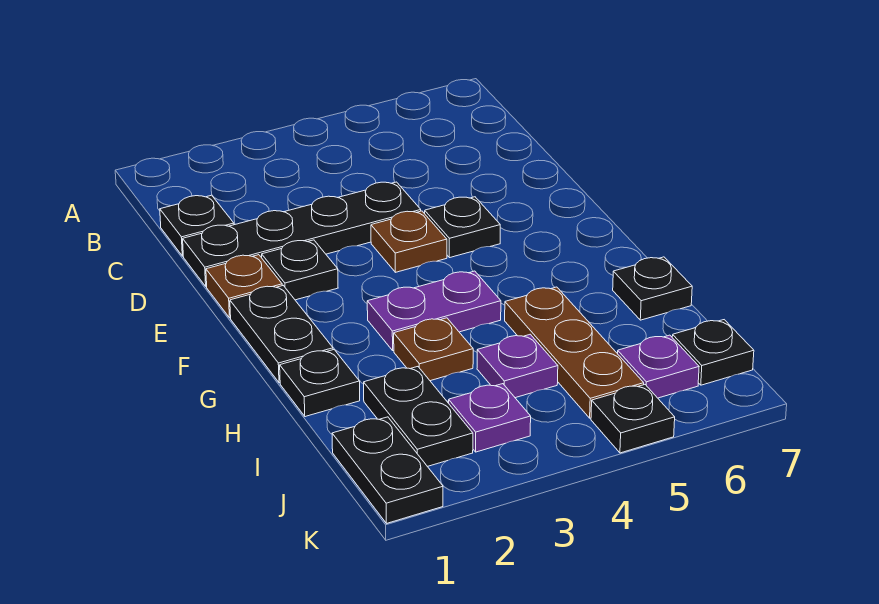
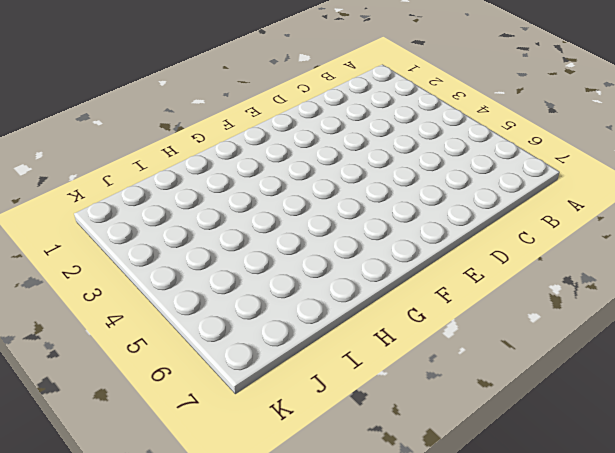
none -> black 1x1 plate [160,195,234,256]
none -> black 1x4 plate [183,182,421,286]
none -> brown 1x1 plate [206,255,282,318]

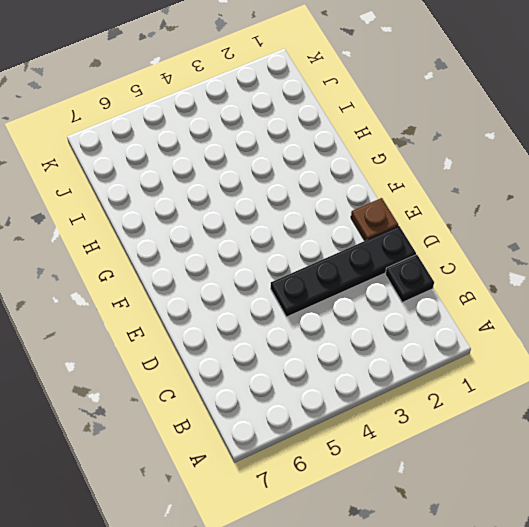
none -> black 1x1 plate [262,240,338,300]
none -> brown 1x1 plate [371,211,447,272]
none -> black 1x1 plate [425,197,500,258]

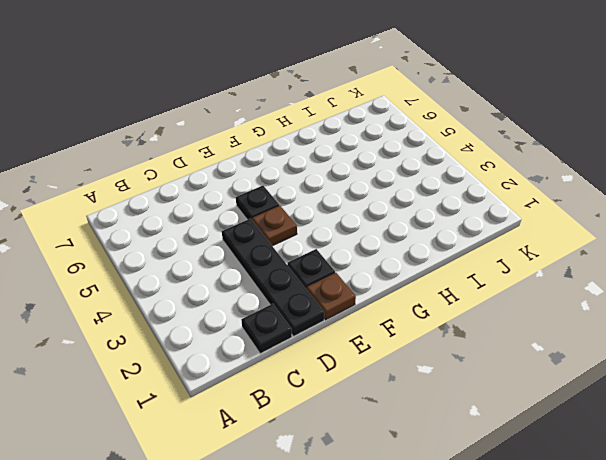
none -> black 1x2 plate [230,286,333,383]
none -> purple 1x2 plate [367,271,501,351]
none -> black 1x1 plate [280,350,360,417]

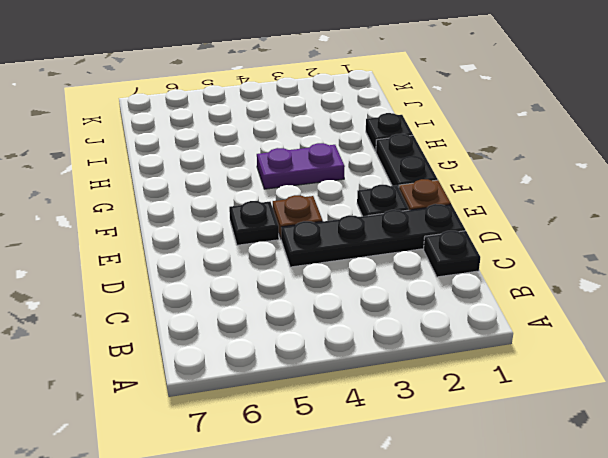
none -> brown 1x1 plate [394,318,473,381]
none -> brown 1x3 plate [505,287,644,418]
none -> black 1x1 plate [613,257,692,320]

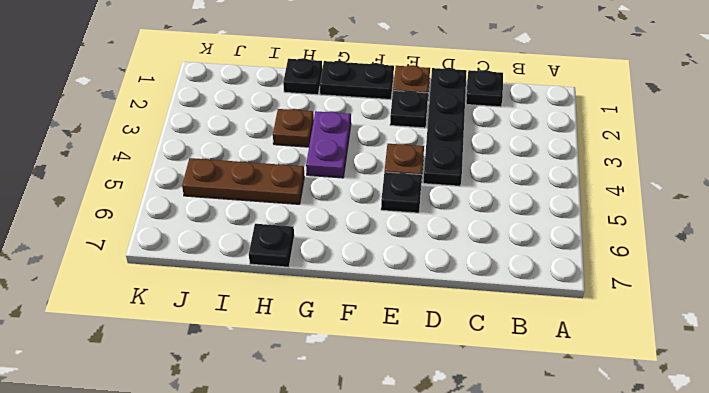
none -> black 1x2 plate [364,367,473,467]
none -> purple 1x1 plate [477,334,558,398]
none -> black 1x2 plate [332,417,443,523]

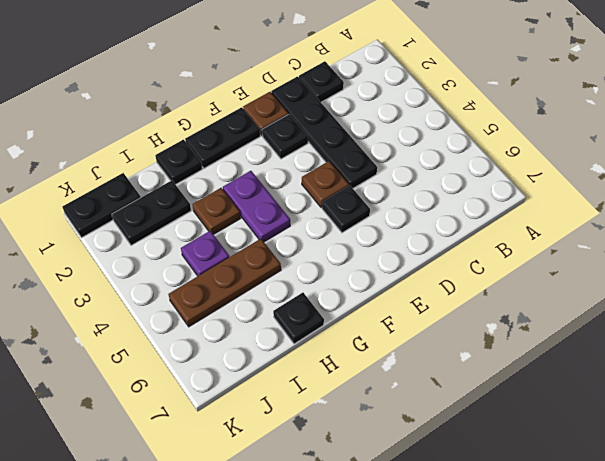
none -> purple 1x1 plate [449,384,531,452]
none -> purple 1x1 plate [618,335,699,398]
none -> black 1x1 plate [672,320,754,385]

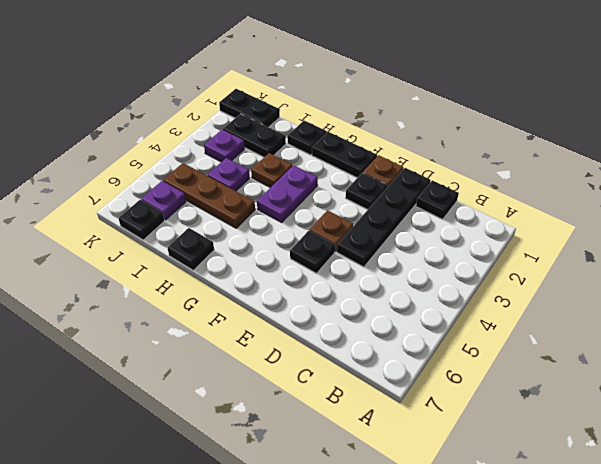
none -> black 1x1 plate [591,385,675,453]

